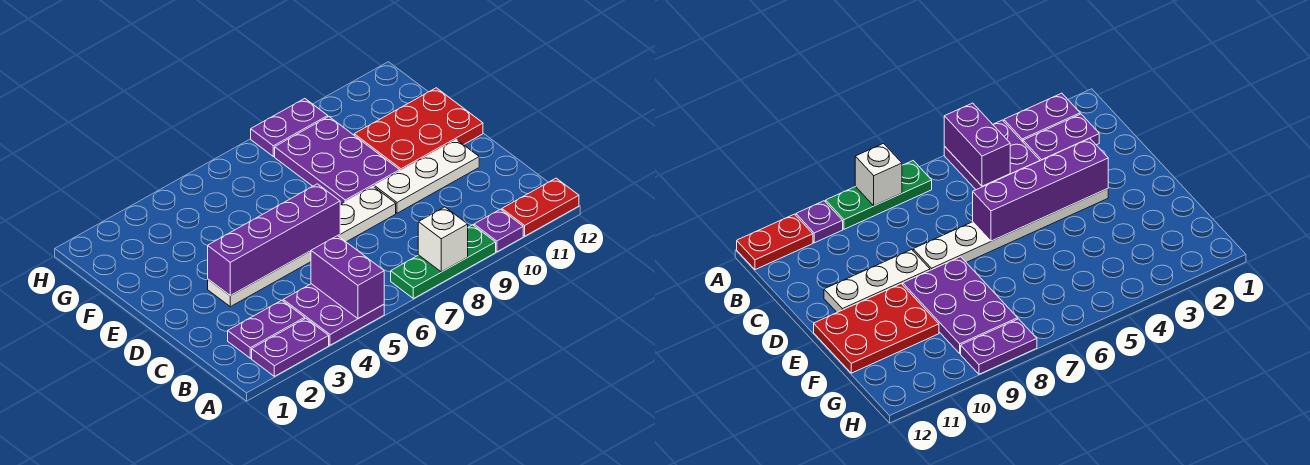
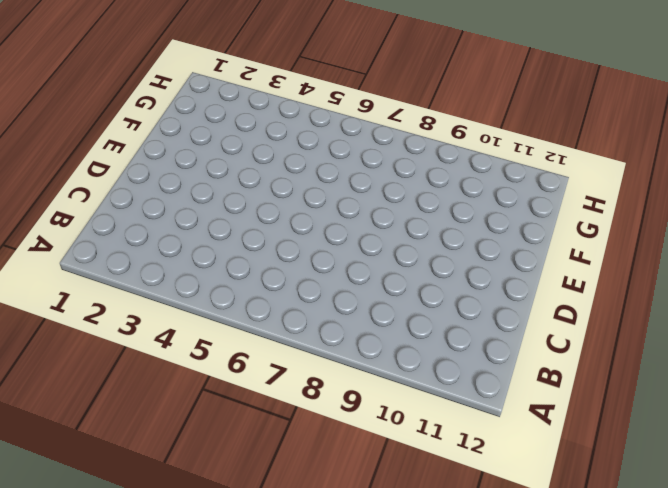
none -> purple 1x2 plate [252,318,329,376]
none -> purple 2x2 plate [283,284,384,345]
none -> green 1x3 plate [391,225,496,299]

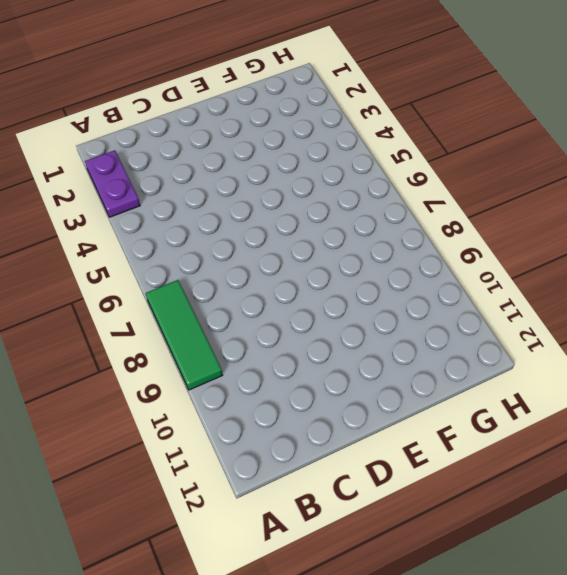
green 1x3 tile [145,280,222,390] -> green 1x3 plate [391,225,496,299]
none -> purple 2x2 plate [283,284,384,345]
none -> purple 1x1 plate [474,209,523,252]
none -> red 1x2 plate [502,178,579,236]

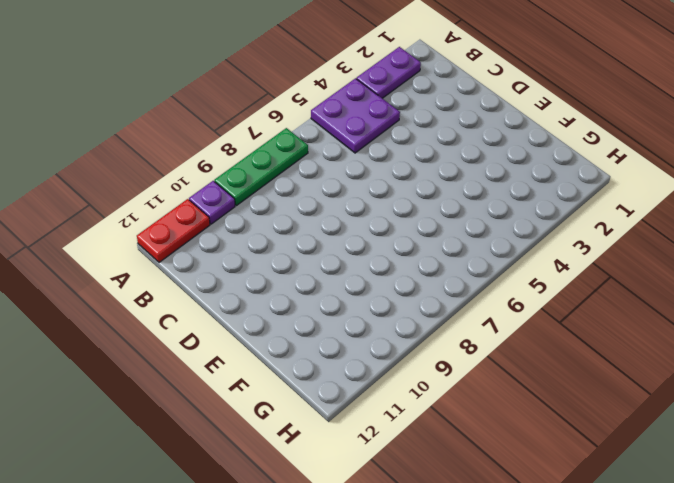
none -> purple 1x2 plate [228,300,305,358]
none -> white 1x6 plate [208,186,396,307]
none -> white 1x3 plate [374,140,479,213]

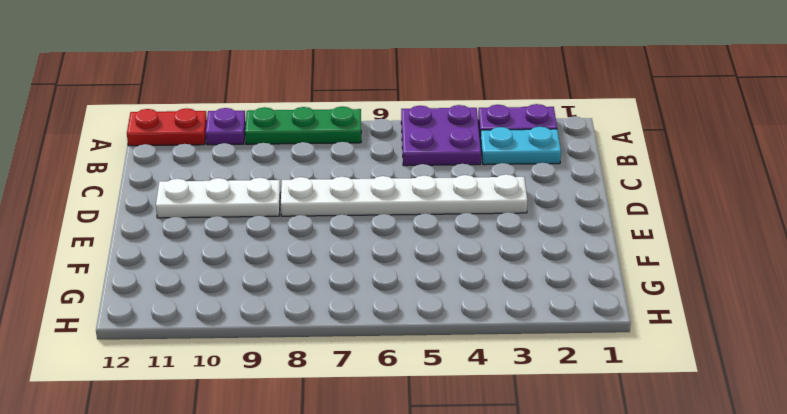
cyan 1x2 plate [480,127,561,165] -> purple 1x2 plate [228,300,305,358]
none -> purple 2x3 plate [275,116,400,204]
none -> red 2x3 plate [354,88,483,171]
none -> purple 1x2 plate [251,99,328,157]

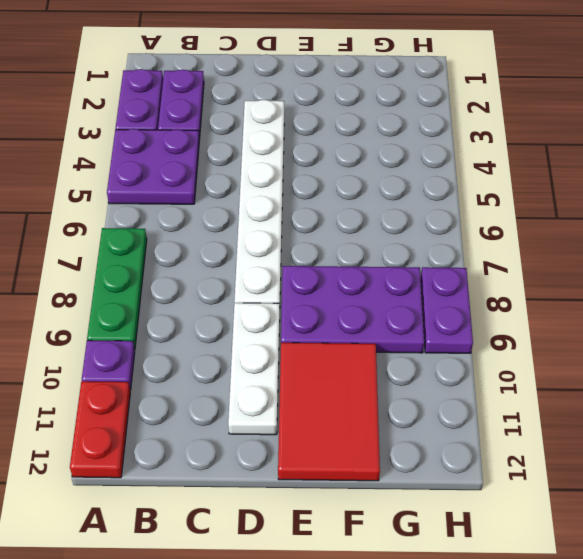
red 2x3 tile [278,343,380,481] -> red 2x3 plate [354,88,483,171]
none -> purple 1x2 brick [311,236,384,319]
none -> white 1x1 brick [418,207,468,272]
none -> purple 1x4 brick [208,184,340,296]

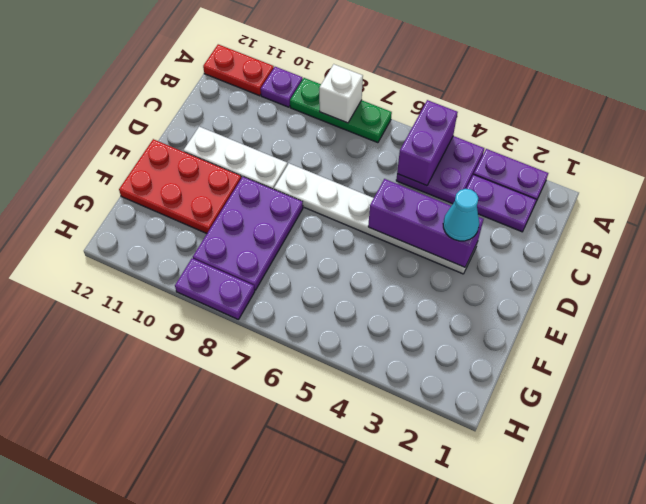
purple 1x3 brick [368,179,483,267] -> purple 1x4 brick [208,184,340,296]
cyan 1x1 cone [443,189,479,241] -> none

